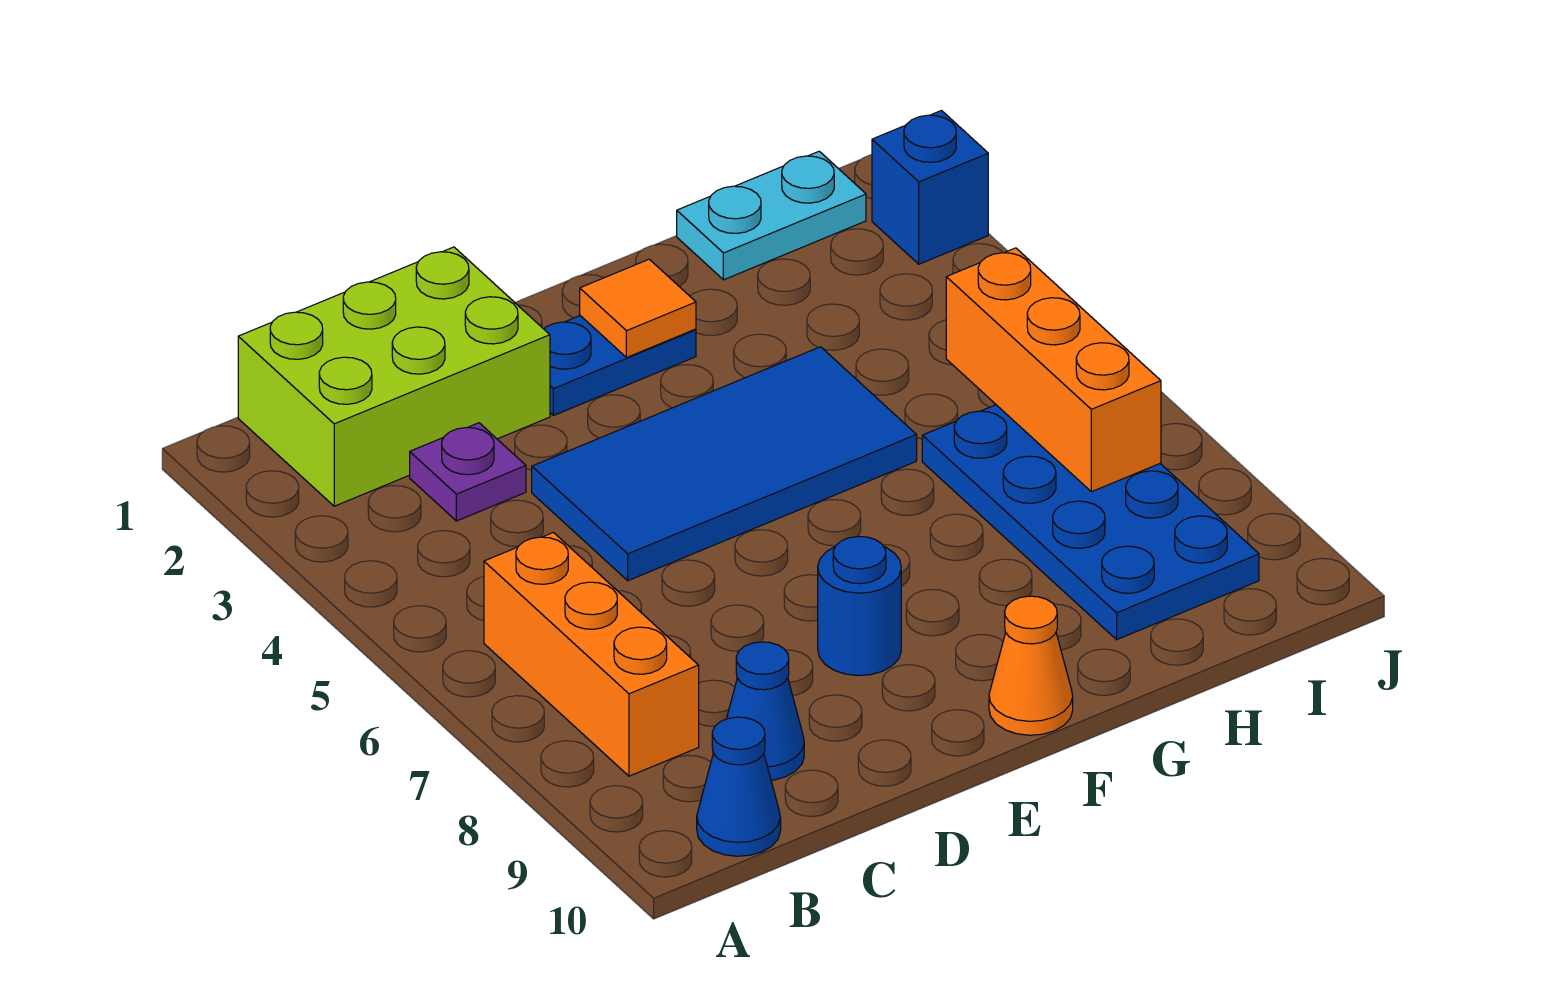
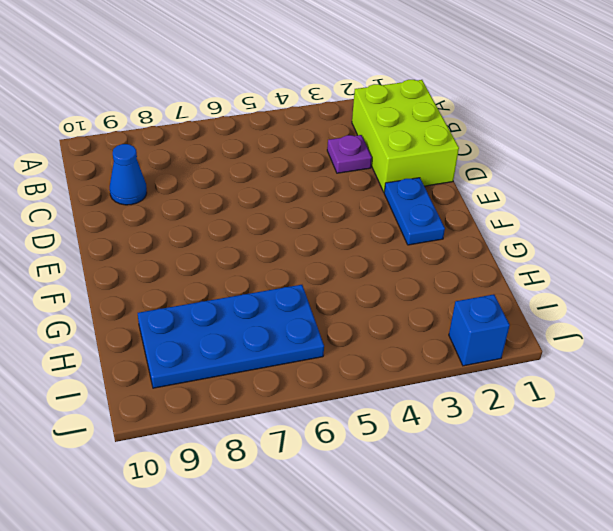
none -> orange 1x3 brick [484,532,699,776]
none -> blue 1x1 cone [697,717,781,856]
none -> blue 2x4 tile [532,347,917,581]

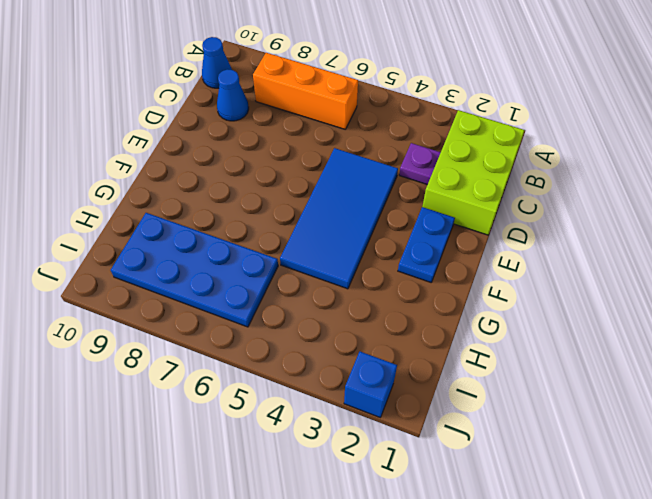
none -> blue 1x1 round brick [818,536,901,676]
none -> orange 1x1 cone [989,596,1073,735]
none -> cyan 1x2 plate [677,151,866,280]

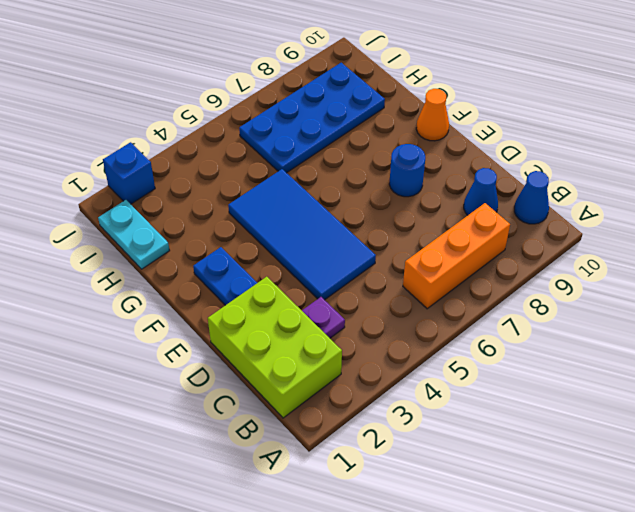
none -> orange 1x1 tile [580,259,696,358]
none -> orange 1x3 brick [946,248,1161,492]

